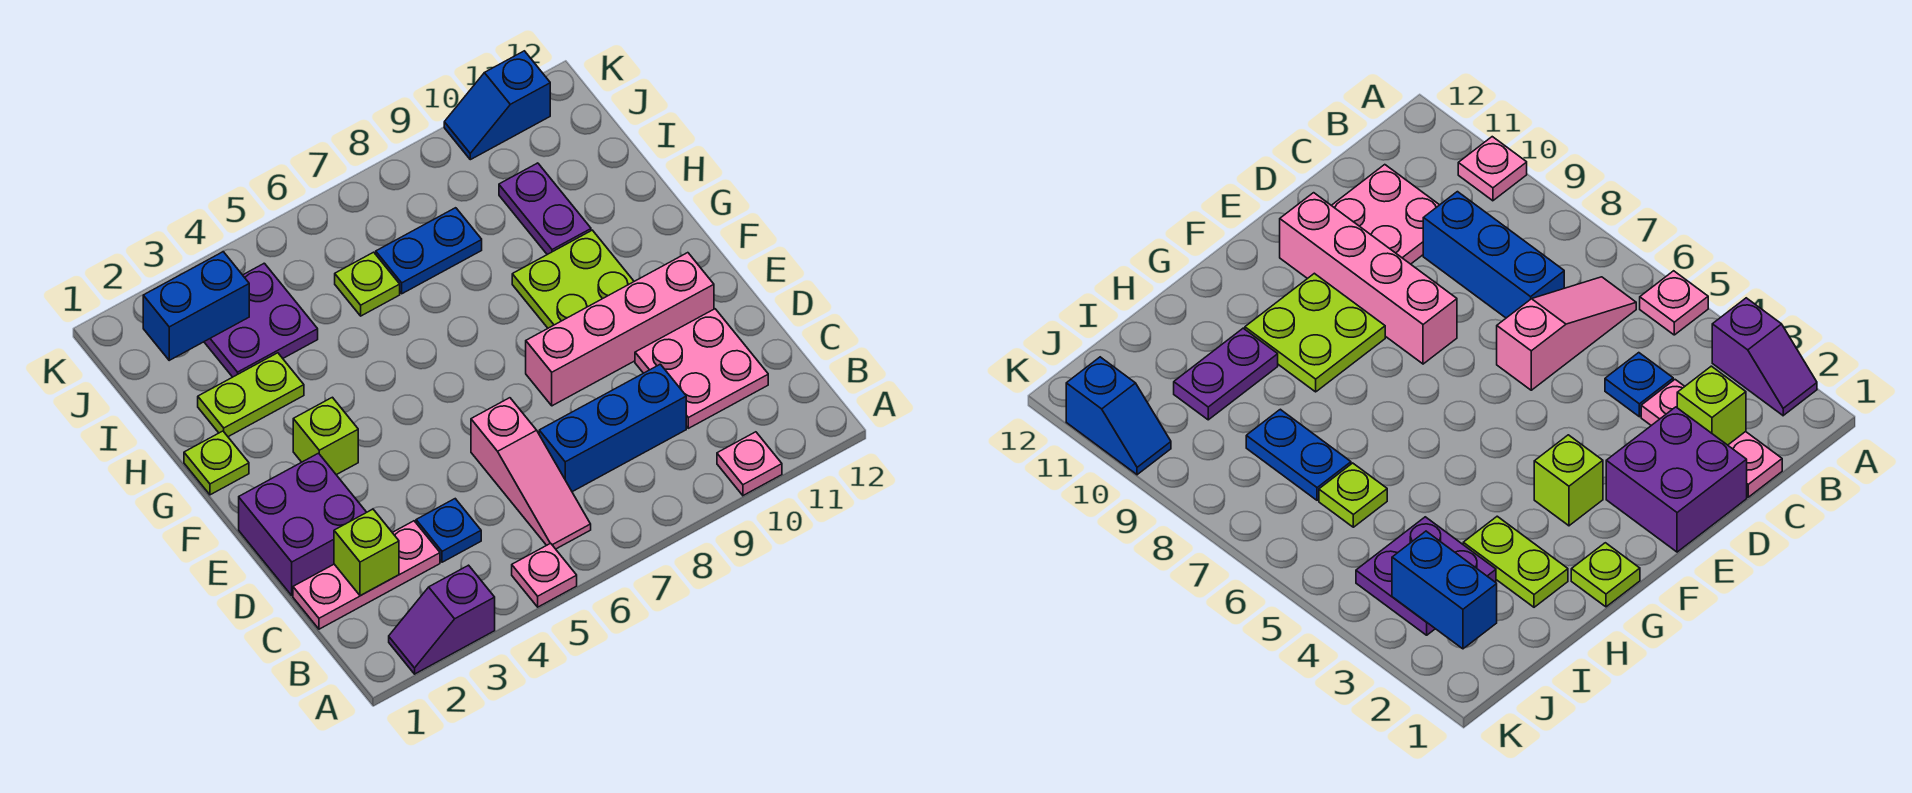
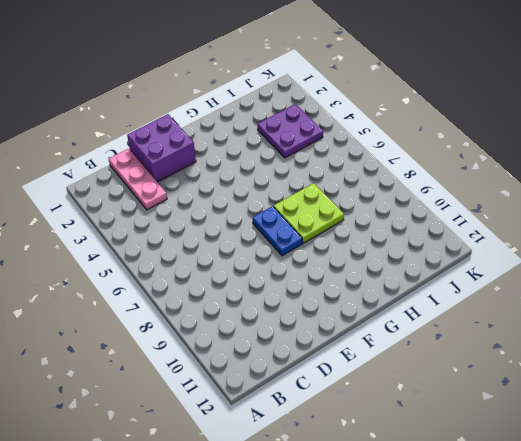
blue 1x2 plate [253,206,302,256] -> blue 1x2 plate moved to [376,208,482,294]
lime 2x2 plate [274,183,344,243] -> lime 2x2 plate moved to [512,230,634,328]
none -> purple 1x2 slope [389,565,495,674]
none -> pink 1x1 plate [512,543,577,607]
none -> pink 1x1 plate [717,432,782,496]

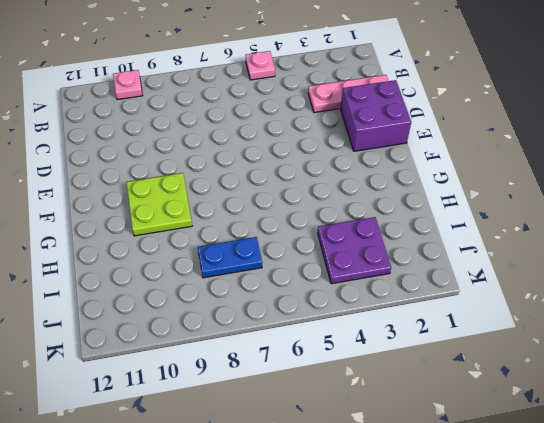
none -> purple 1x2 slope [389,565,495,674]
none -> pink 1x3 slope [471,398,591,549]
none -> blue 1x1 plate [416,499,481,562]

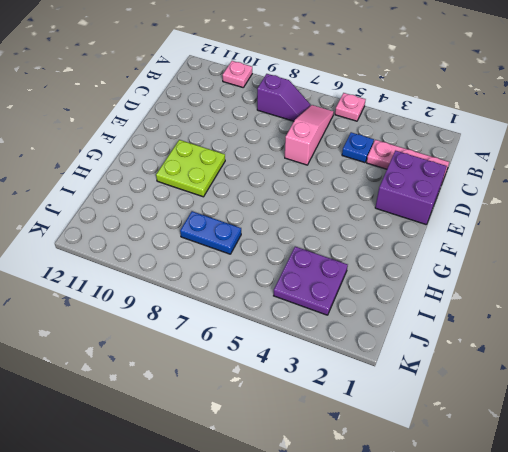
purple 1x2 slope [257,74,311,121] -> purple 1x2 slope moved to [389,565,495,674]
none -> blue 1x3 brick [539,364,686,492]
none -> pink 2x2 plate [635,309,768,428]
none -> pink 1x4 brick [526,253,714,406]

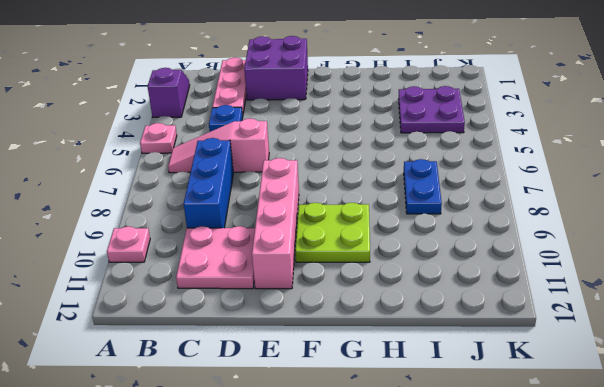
none -> lime 1x1 brick [293,397,358,475]
none -> lime 1x1 plate [184,431,249,495]
none -> lime 1x2 plate [198,353,304,437]

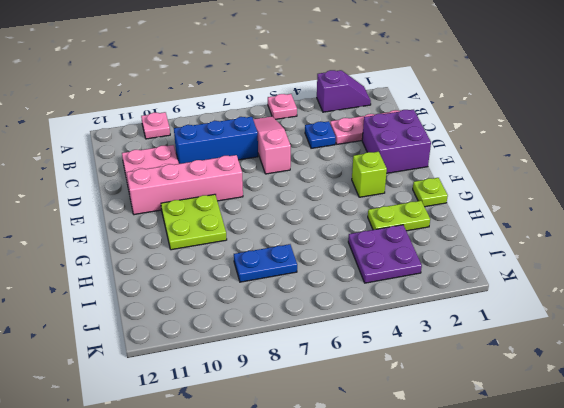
none -> purple 1x2 plate [499,163,591,255]
none -> lime 1x1 plate [335,252,400,316]
none -> blue 1x2 slope [444,51,550,160]

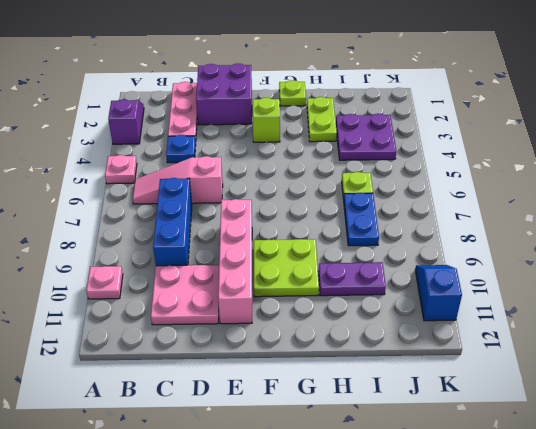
none -> lime 1x1 brick [334,509,399,596]
none -> blue 1x2 brick [143,252,249,360]

